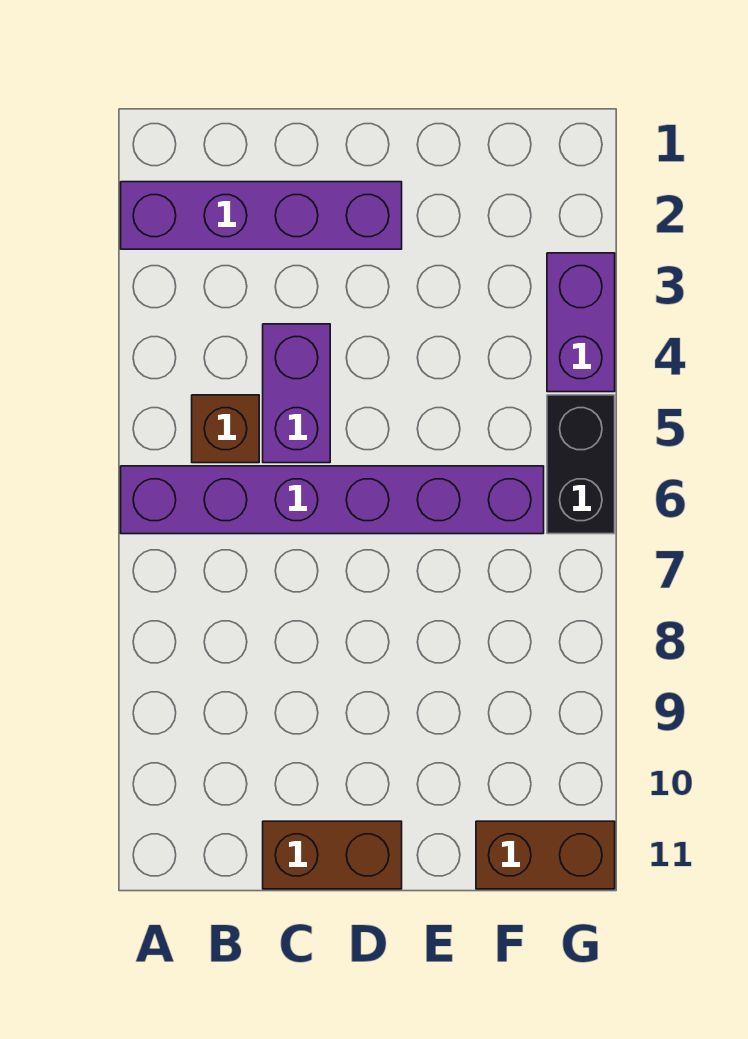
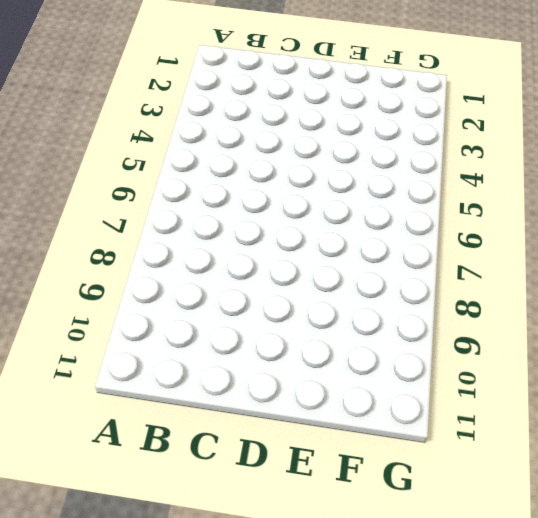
none -> purple 1x4 brick [121,182,402,249]
none -> purple 1x6 brick [121,466,544,534]

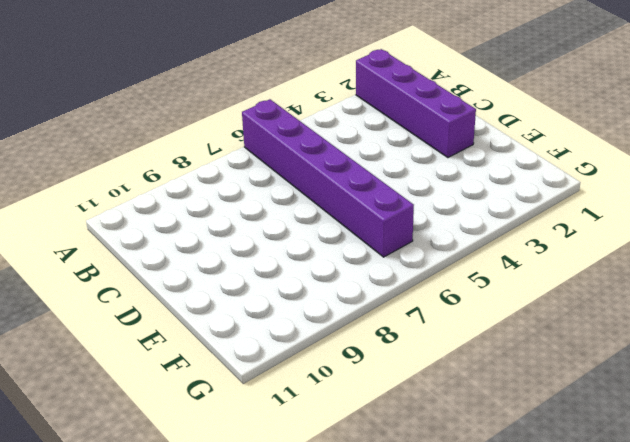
none -> brown 1x1 brick [192,395,259,463]
none -> purple 1x2 brick [263,324,330,463]

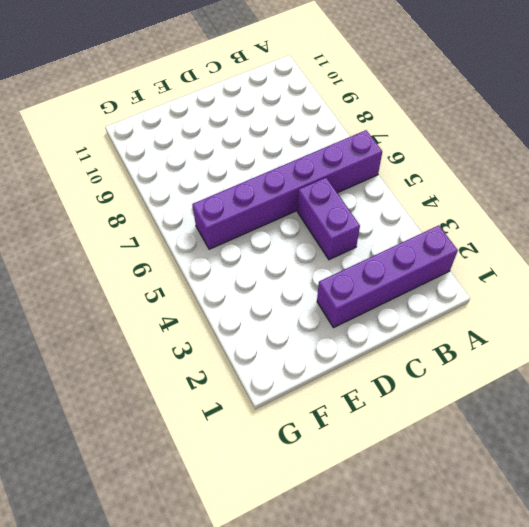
none -> brown 1x1 brick [192,395,259,463]
none -> brown 1x2 brick [263,821,402,889]

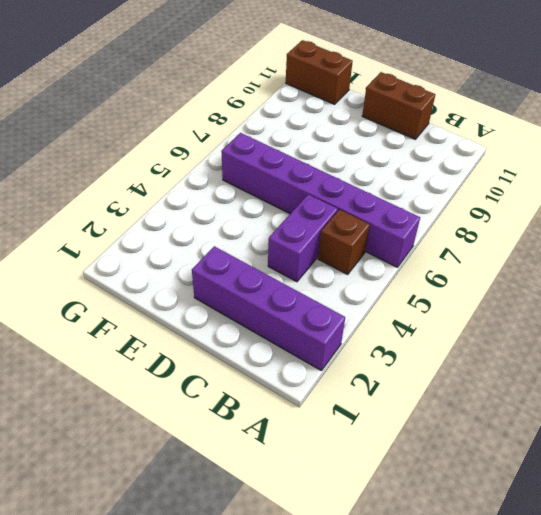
none -> purple 1x2 brick [547,253,615,392]
none -> black 1x2 brick [547,395,615,534]

